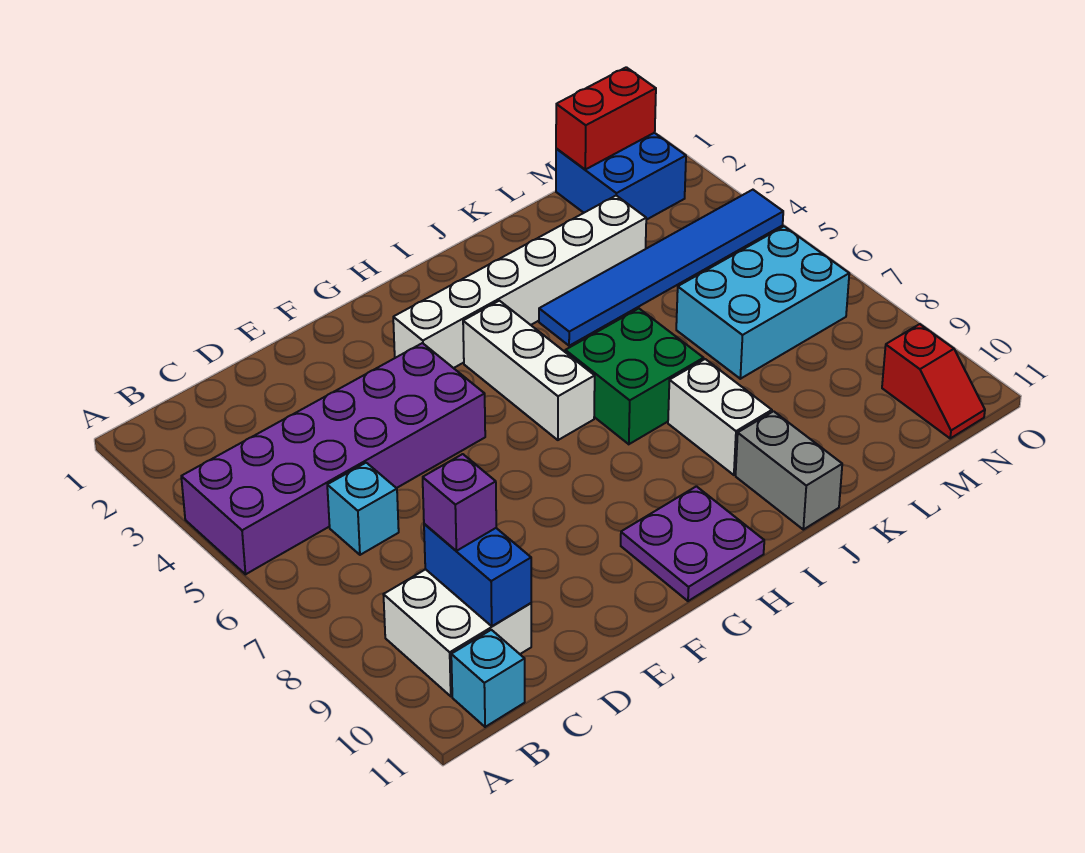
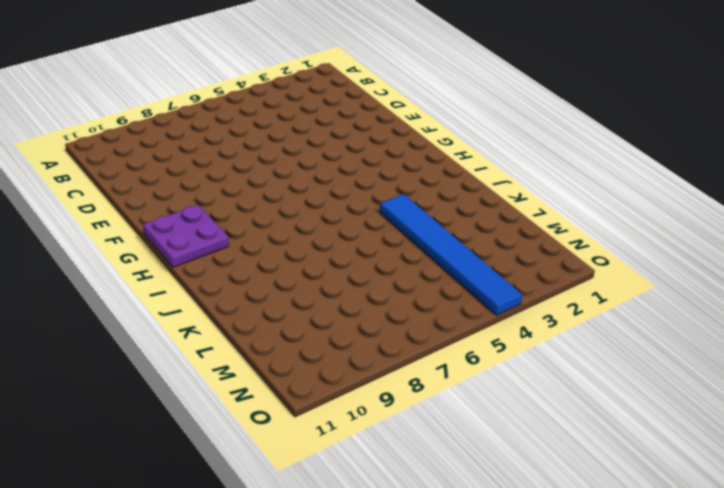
none -> purple 2x6 brick [181,343,485,574]
none -> white 2x2 brick [383,569,531,696]
none -> cyan 1x1 brick [451,630,525,727]

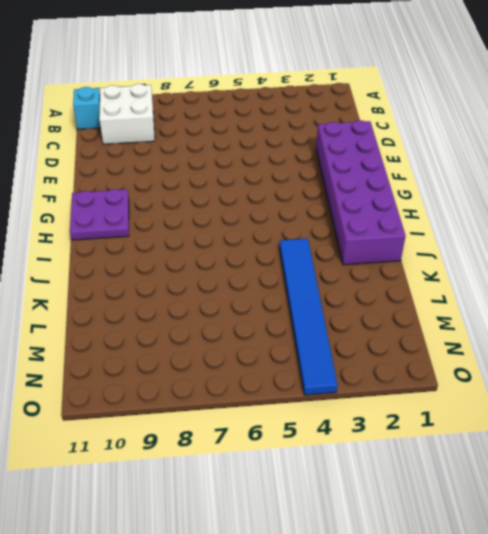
purple 2x6 brick [316,120,405,265] -> purple 2x6 brick moved to [181,343,485,574]
none -> cyan 1x1 brick [327,463,399,555]
none -> white 1x6 brick [393,196,646,368]
none -> white 1x3 brick [463,301,595,440]

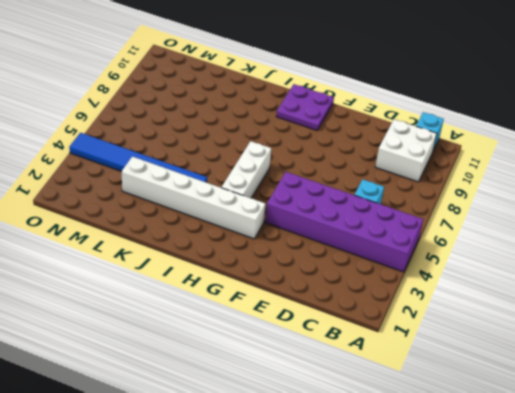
none -> green 2x2 brick [565,309,704,444]
none -> white 1x2 brick [668,359,772,475]
none -> grey 1x2 brick [736,411,842,530]

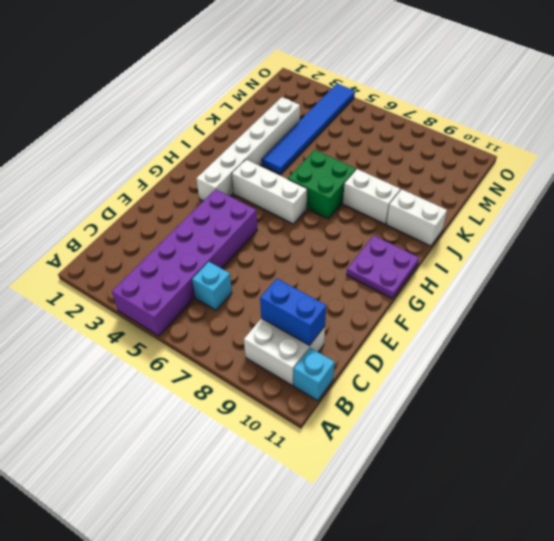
white 1x2 brick [386,189,447,246] -> grey 1x2 brick [736,411,842,530]
none -> cyan 2x3 brick [676,226,849,379]
none -> blue 2x2 brick [556,133,686,220]
none -> red 1x2 slope [882,324,985,438]

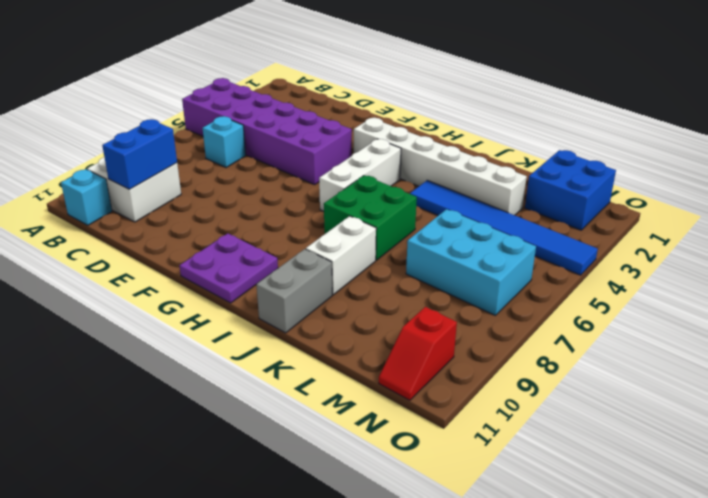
none -> red 1x2 brick [556,67,656,170]
none -> purple 1x1 brick [423,454,496,551]

